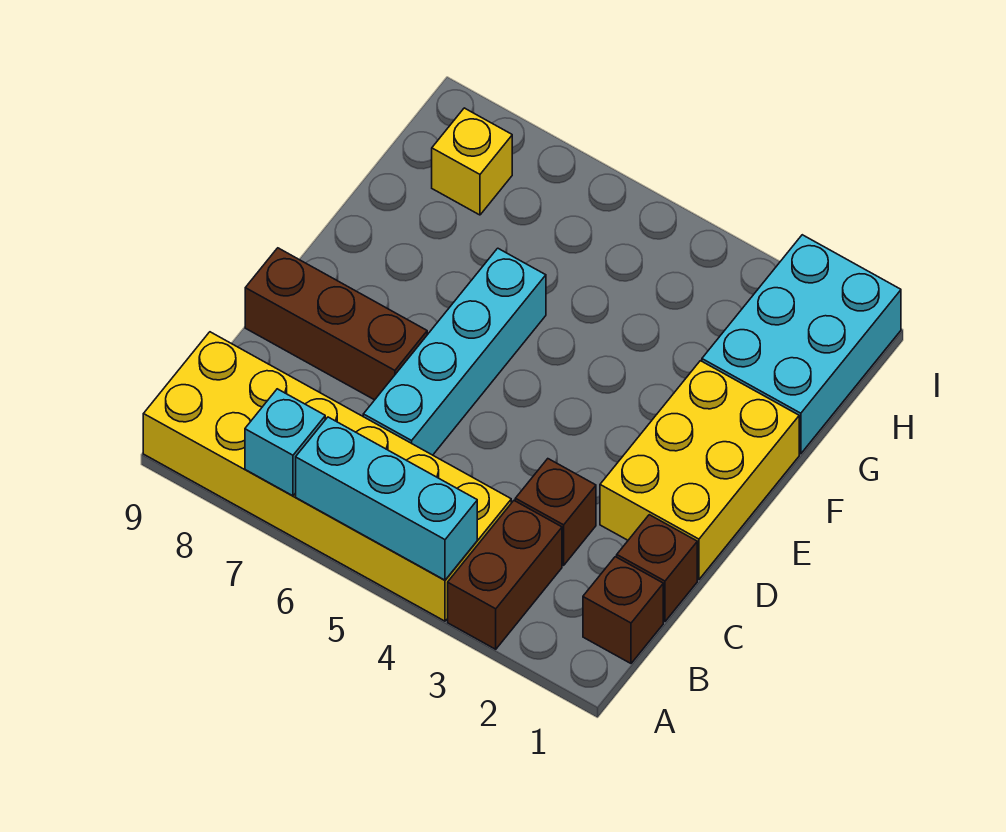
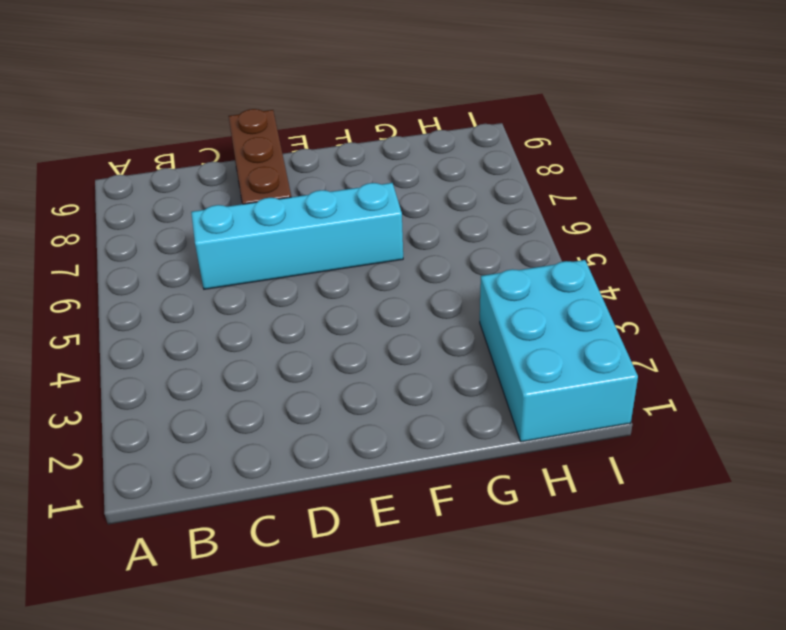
cyan 2x3 brick [480,260,638,442] -> cyan 2x3 brick turned to [702,235,901,454]
none -> brown 1x2 brick [448,501,562,649]
none -> yellow 2x6 brick [143,332,511,621]
none -> brown 1x1 brick [583,557,663,663]

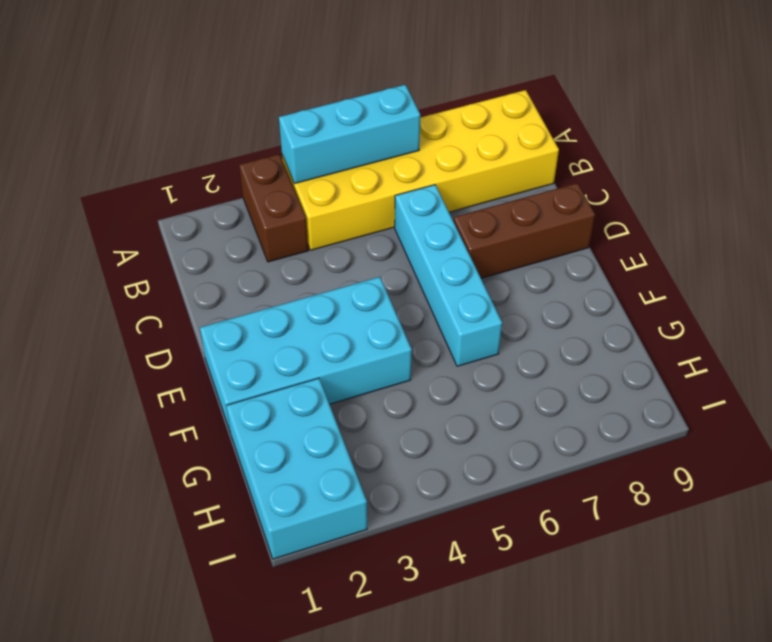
cyan 2x4 brick [200,277,412,433] -> yellow 2x3 brick [600,361,799,580]
none -> brown 1x1 brick [583,557,663,663]
none -> brown 1x1 brick [617,515,697,622]
none -> brown 1x1 brick [515,459,596,565]

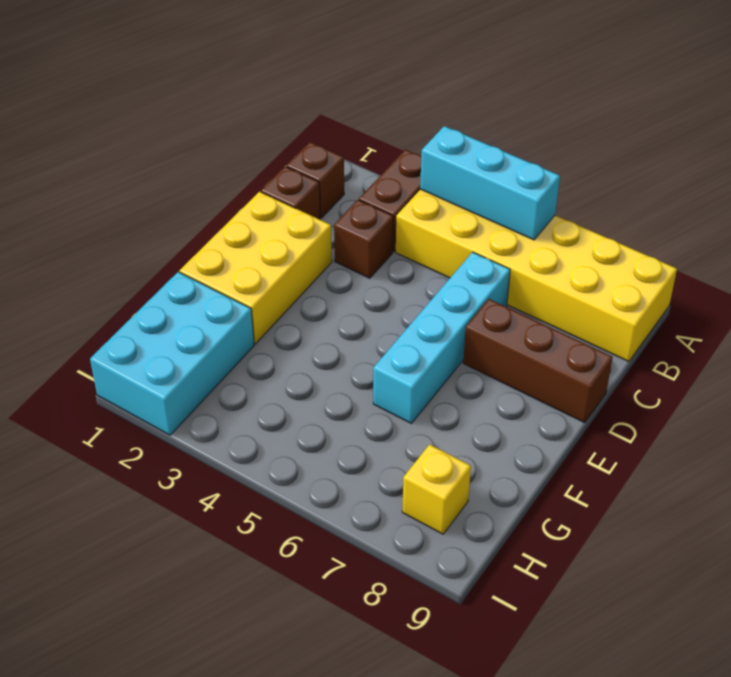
none -> cyan 1x1 brick [245,389,325,496]

